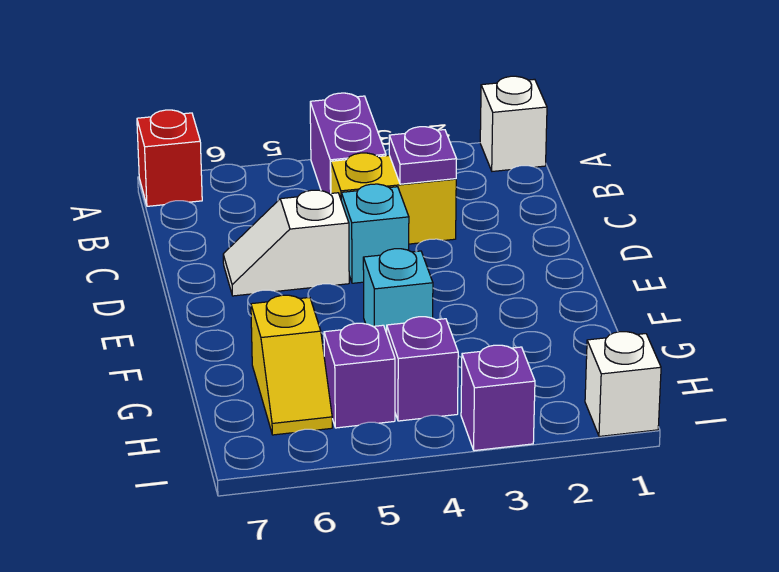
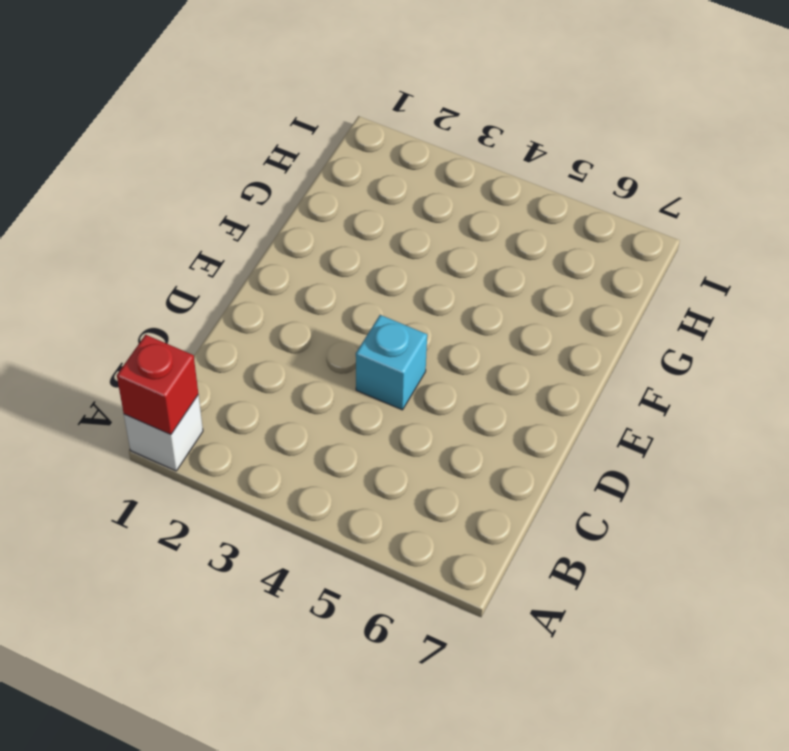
red 1x1 brick [117,335,198,435] -> red 1x1 brick moved to [137,110,202,206]
none -> purple 1x2 brick [310,93,386,194]
none -> yellow 1x2 brick [331,153,456,244]
none -> white 1x2 slope [223,190,349,296]

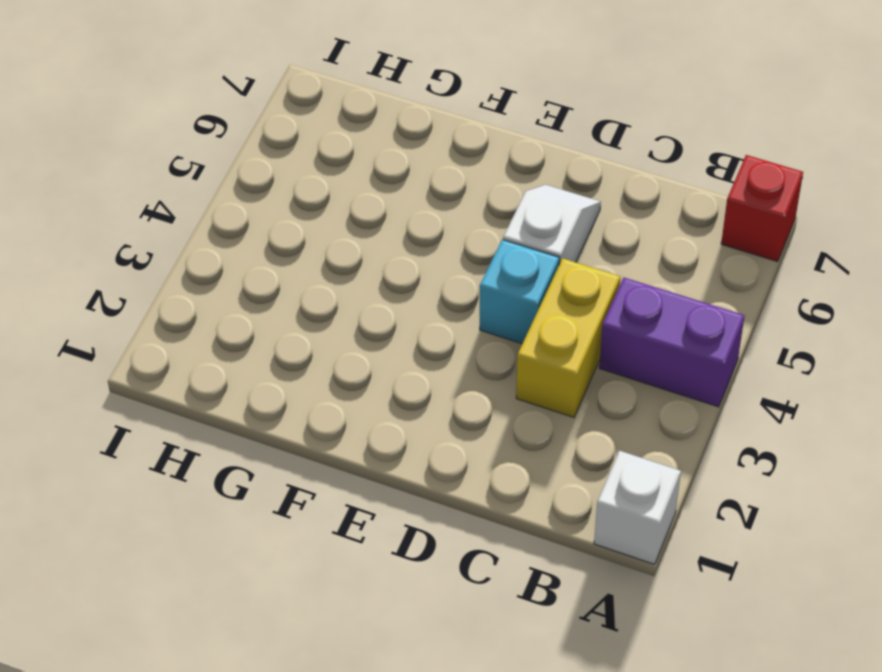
none -> cyan 1x1 brick [363,249,433,333]
none -> yellow 1x2 slope [251,295,332,435]
none -> purple 1x1 brick [387,317,458,421]

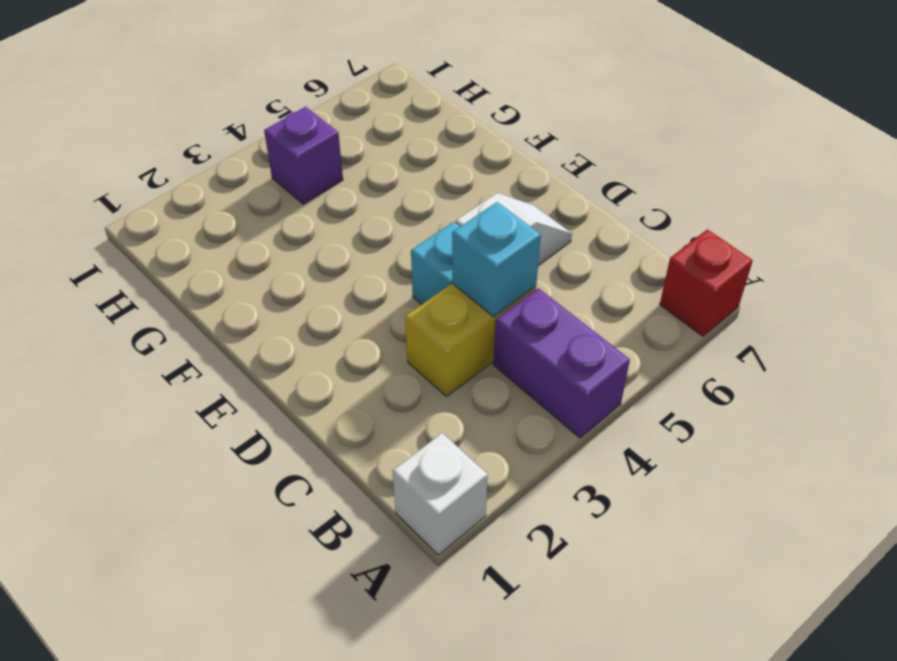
cyan 1x1 brick [452,202,541,317] -> cyan 1x1 brick moved to [363,249,433,333]
none -> yellow 1x2 slope [251,295,332,435]
none -> purple 1x1 brick [324,323,395,428]
none -> white 1x1 brick [585,332,661,437]

